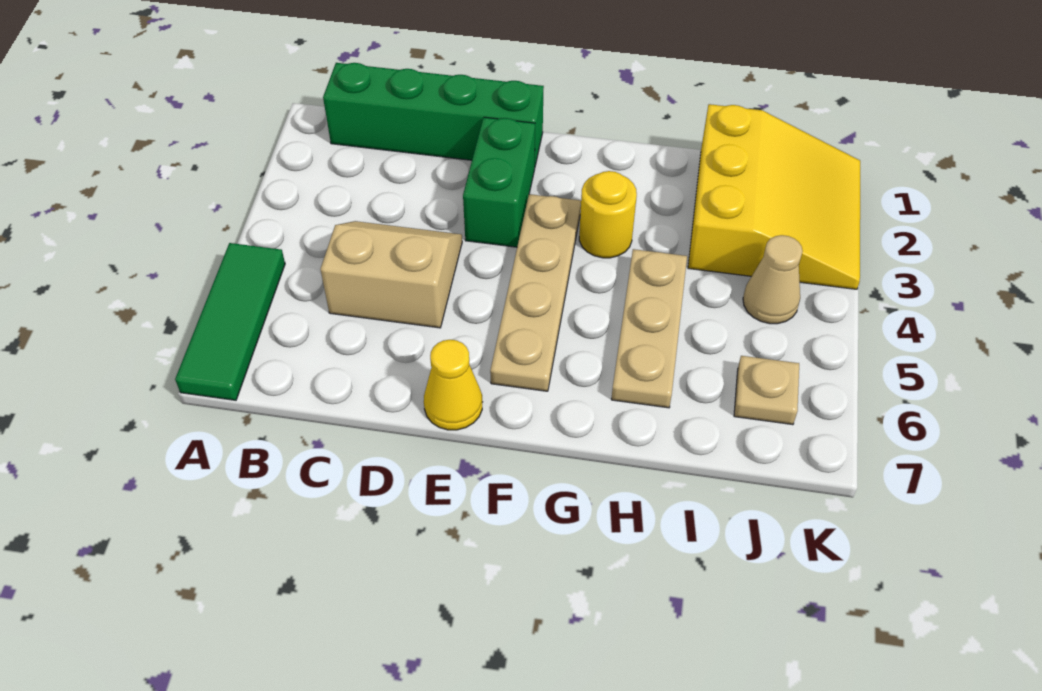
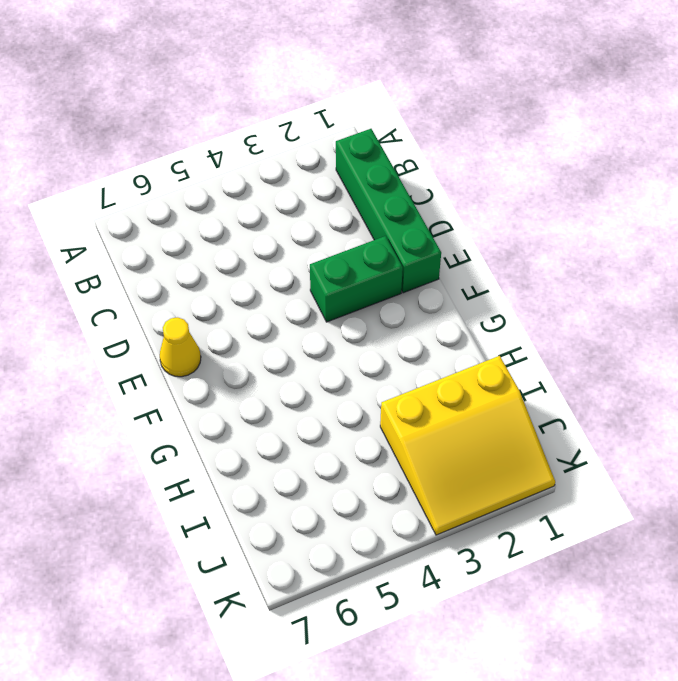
none -> green 1x3 tile [175,243,285,400]
none -> tan 2x2 slope [321,221,462,328]

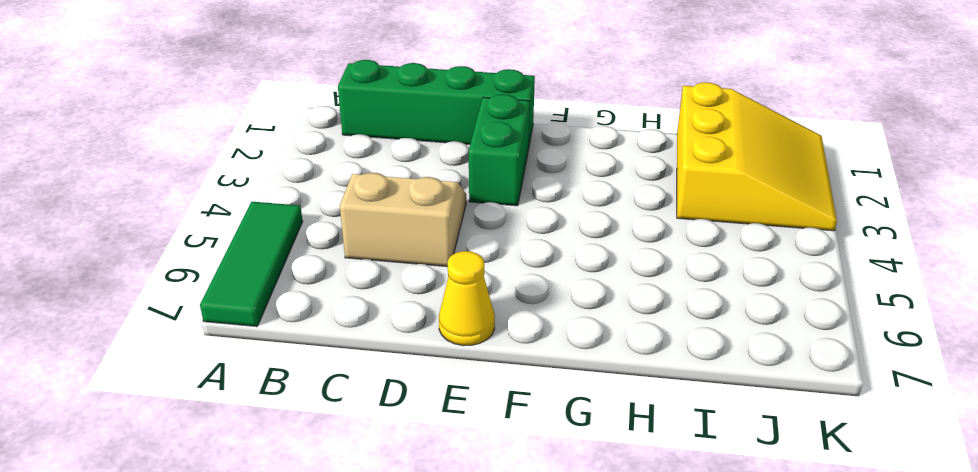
none -> tan 1x4 plate [490,194,581,391]
none -> yellow 1x1 round brick [579,171,637,258]

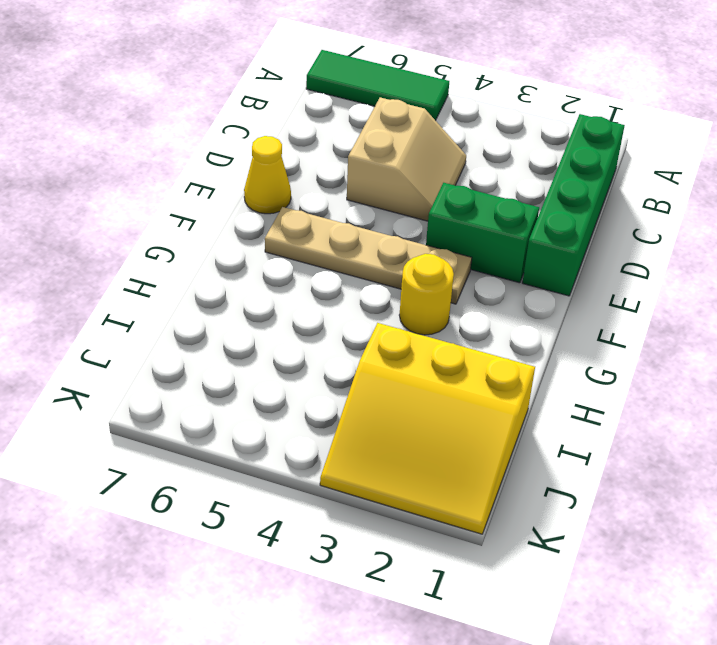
none -> tan 1x3 plate [611,249,687,408]
none -> tan 1x1 cone [743,235,803,324]

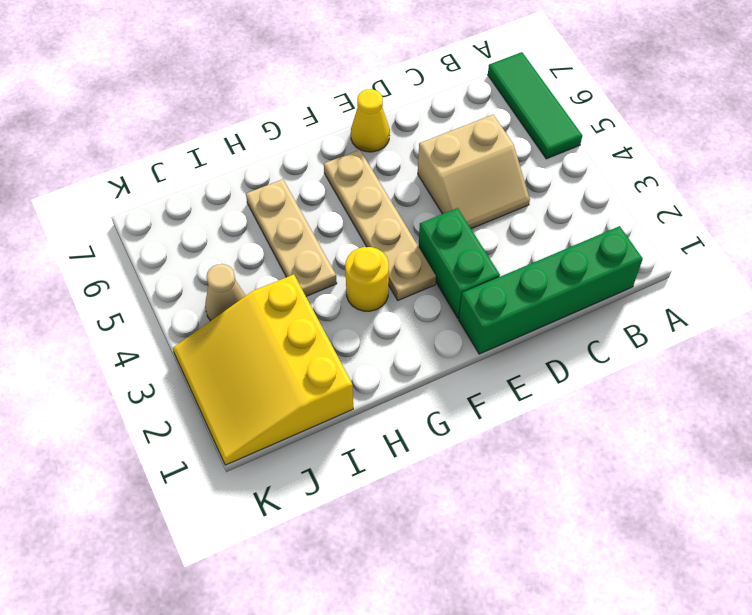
none -> tan 1x1 plate [734,356,799,425]

